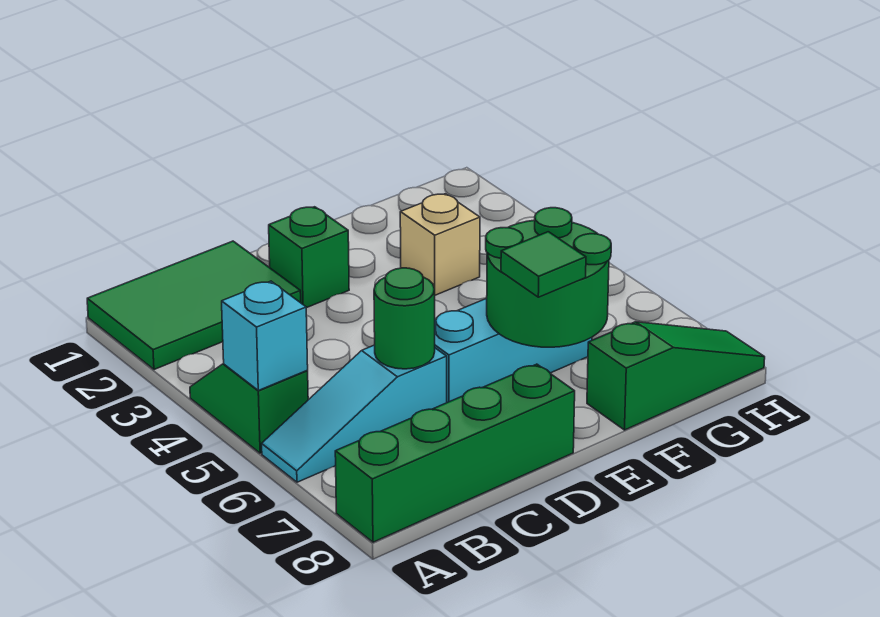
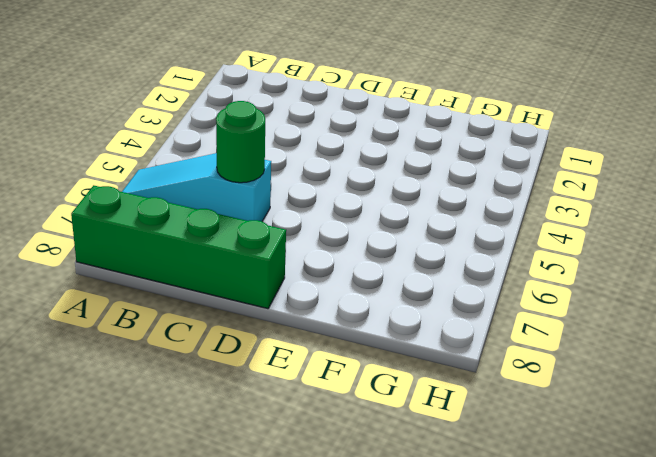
none -> green 2x3 tile [87,241,301,370]
none -> green 1x2 slope [190,364,308,453]
none -> green 1x1 brick [269,207,349,308]

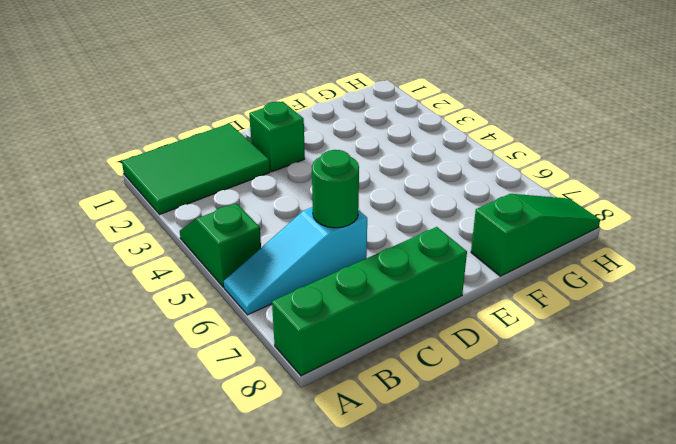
none -> cyan 1x3 brick [435,298,592,403]
none -> tan 1x1 brick [400,194,480,295]
none -> cyan 1x1 brick [222,281,308,390]

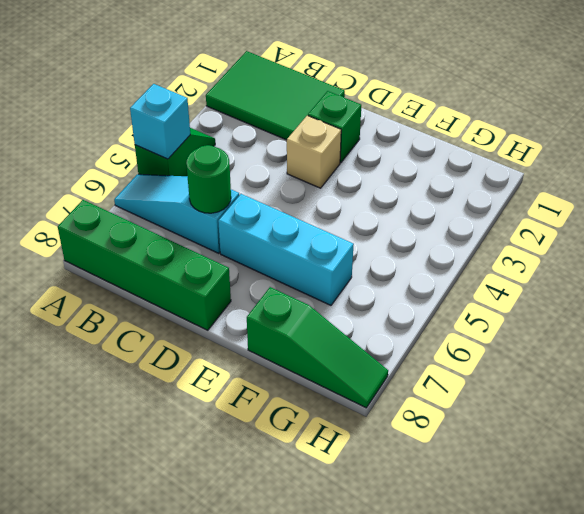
tan 1x1 brick [287,116,341,188] -> tan 1x1 brick moved to [400,194,480,295]
none -> green 2x2 round brick [486,208,611,347]
none -> green 1x1 tile [501,232,586,297]

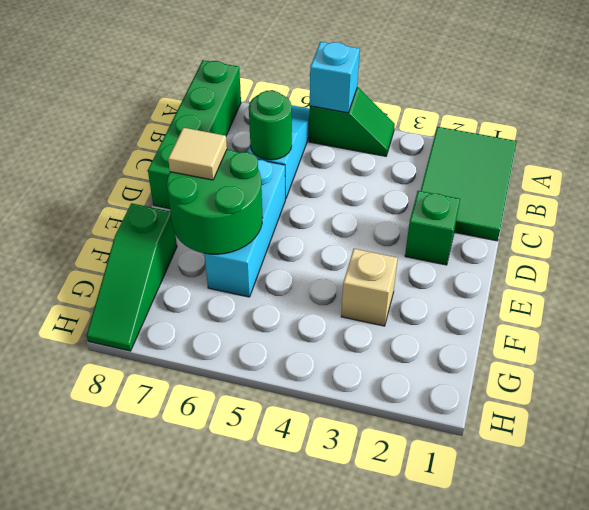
tan 1x1 tile [168,128,227,180] -> green 1x1 tile [501,232,586,297]

